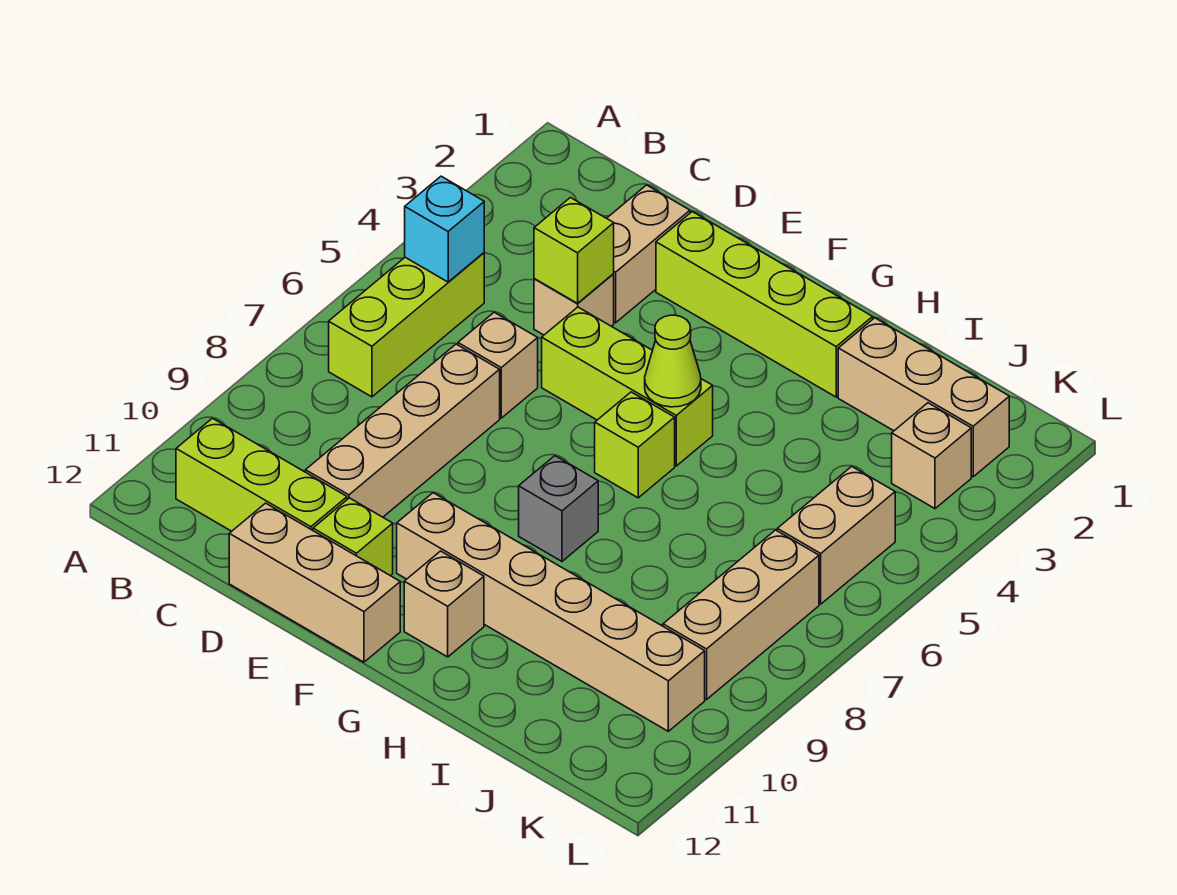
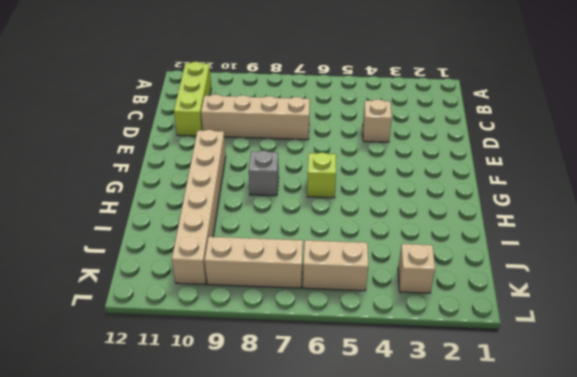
none -> lime 1x3 brick [329,253,484,397]
none -> tan 1x2 brick [607,185,690,323]
none -> tan 1x1 brick [458,312,538,418]

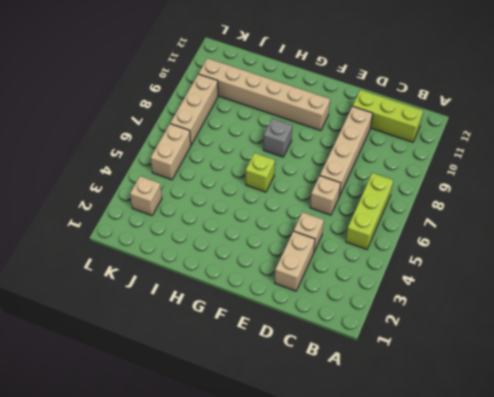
none -> tan 1x3 brick [229,503,400,662]
none -> lime 1x4 brick [656,212,873,397]
none -> lime 1x3 brick [542,307,713,466]

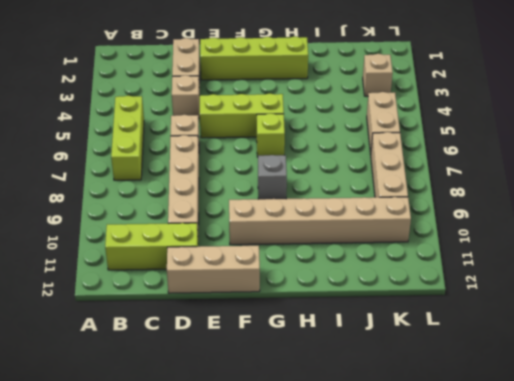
none -> lime 1x1 brick [313,498,393,576]
none -> tan 1x1 brick [404,551,484,657]
none -> tan 1x3 brick [838,318,1009,477]

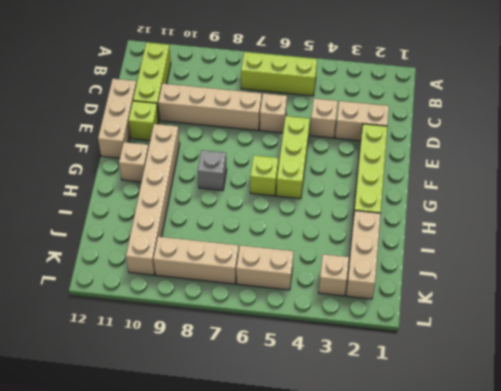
none -> cyan 1x1 brick [405,176,484,282]
none -> lime 1x1 brick [534,198,614,303]
none -> lime 1x1 cone [645,315,701,407]

